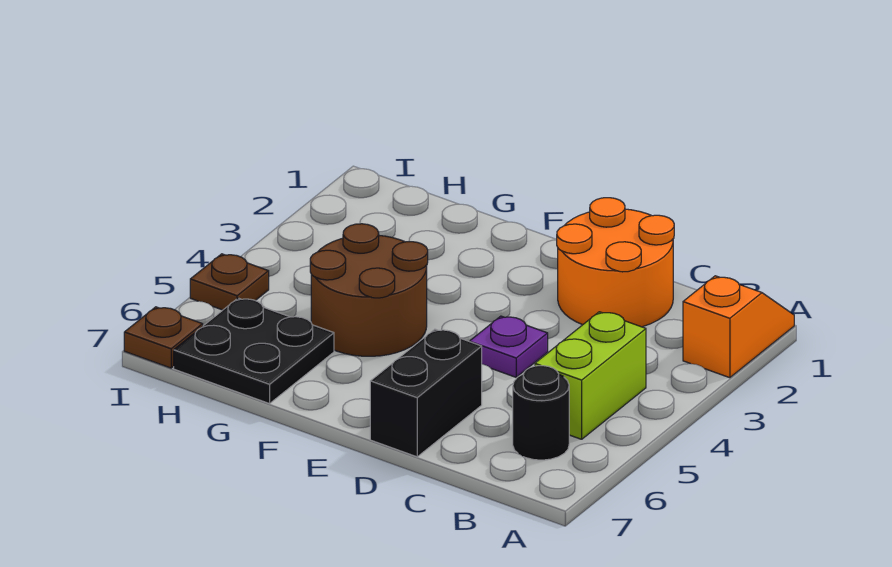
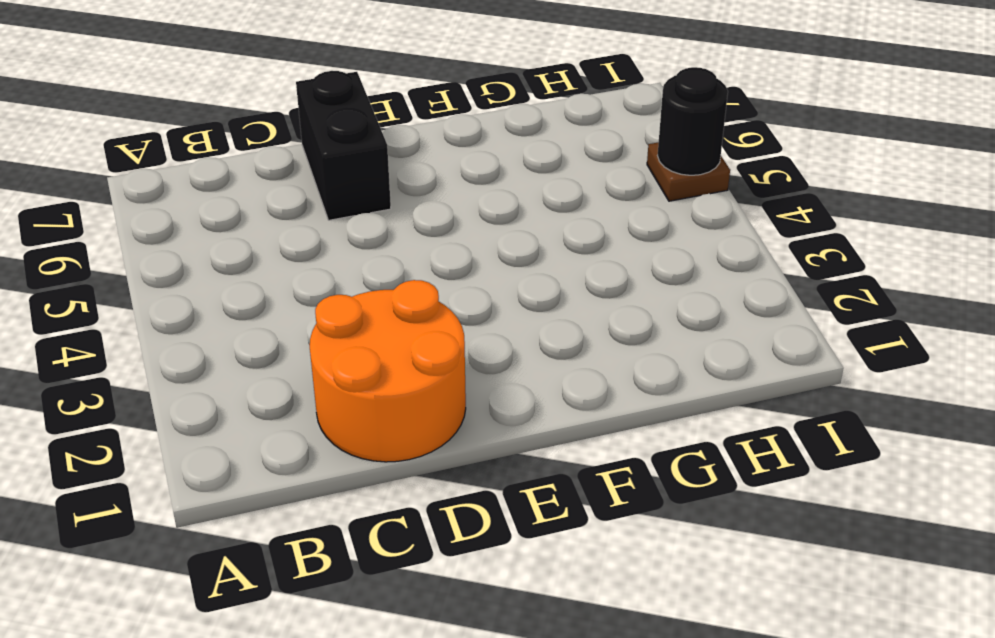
black 1x1 round brick [658,67,728,175] -> black 1x1 round brick moved to [513,366,569,460]
none -> orange 1x2 slope [683,276,794,378]
none -> lime 1x2 brick [535,312,646,439]

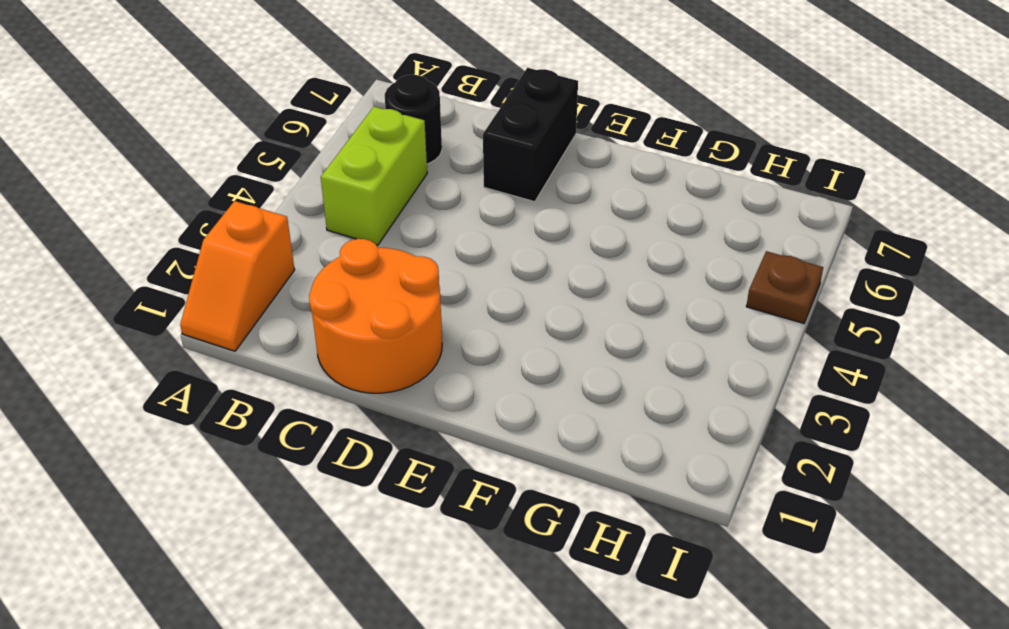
none -> purple 1x1 plate [470,316,548,377]
none -> brown 2x2 round brick [310,224,428,356]

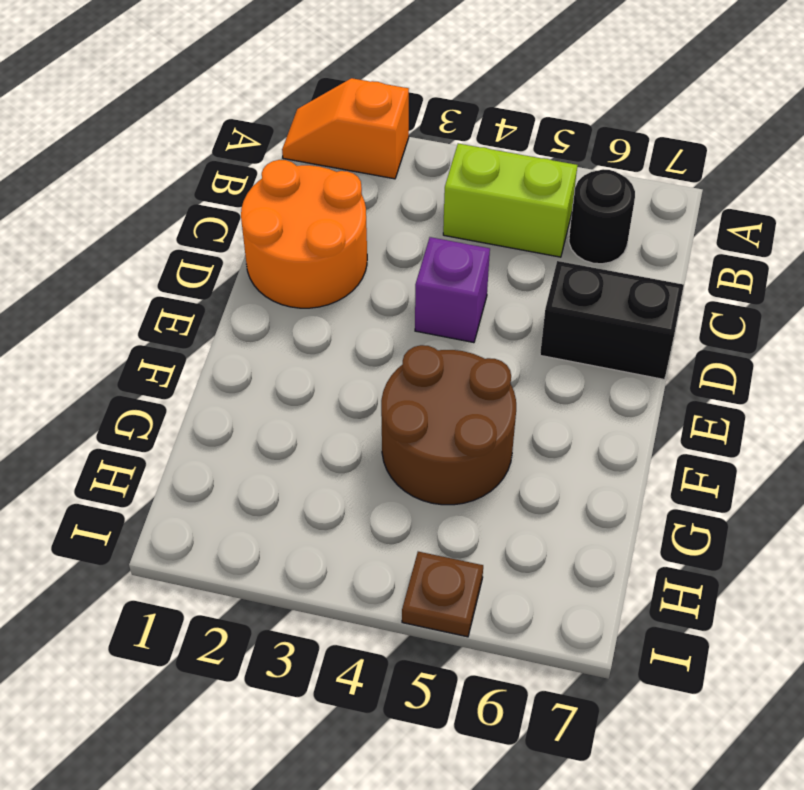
purple 1x1 brick [415,237,490,343] -> purple 1x1 plate [470,316,548,377]
none -> black 2x2 plate [174,298,334,404]
none -> brown 1x1 plate [124,307,203,368]

